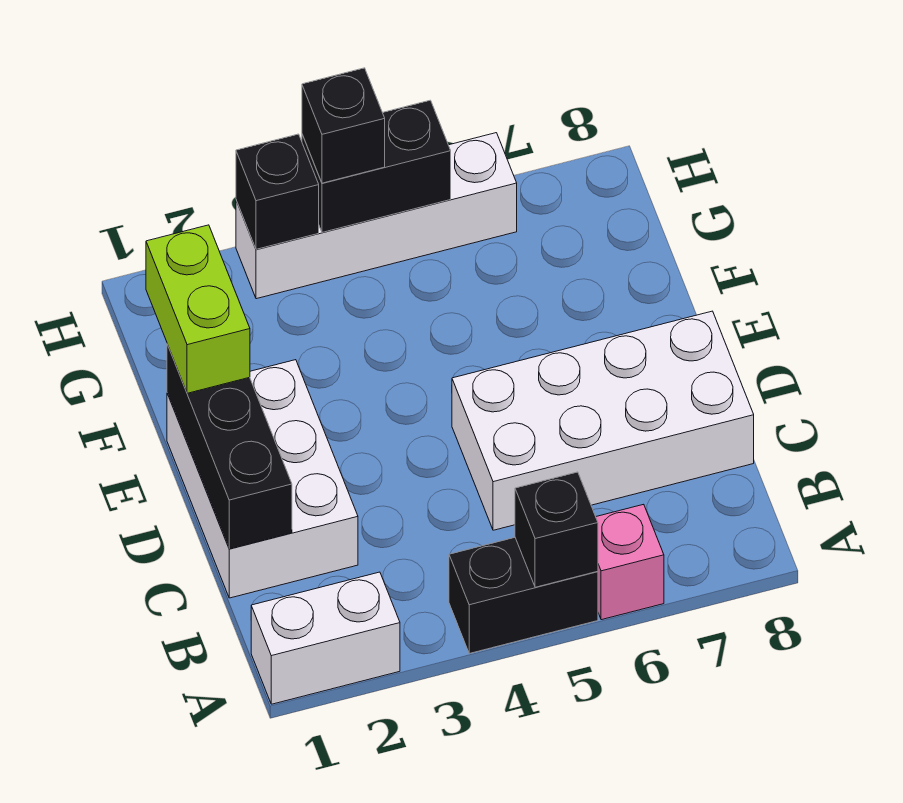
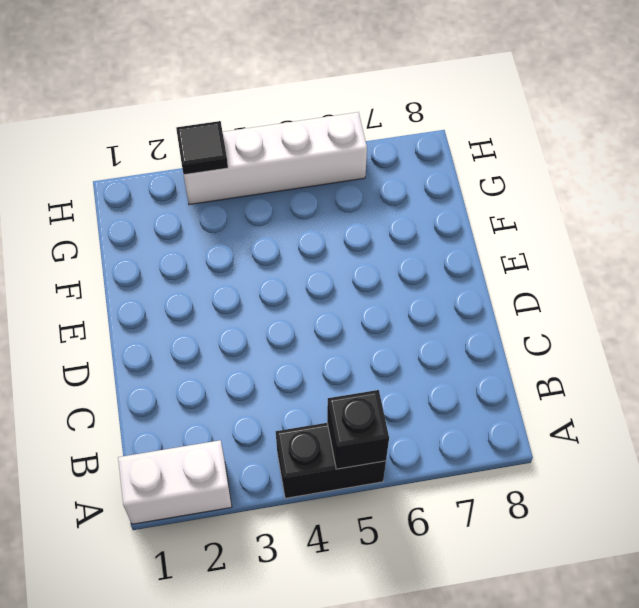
black 1x1 tile [176,121,228,175] -> black 1x1 brick [236,134,319,249]
none -> pink 1x1 brick [596,504,664,620]
none -> white 2x3 brick [167,360,358,598]
none -> white 2x4 brick [452,311,754,530]

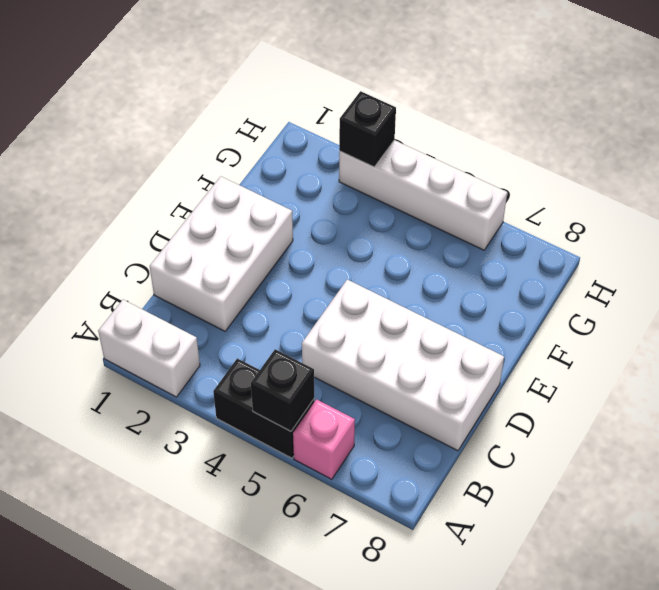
none -> black 1x3 brick [167,344,292,549]
none -> black 1x2 brick [302,100,451,232]
none -> lime 1x2 brick [146,225,250,393]

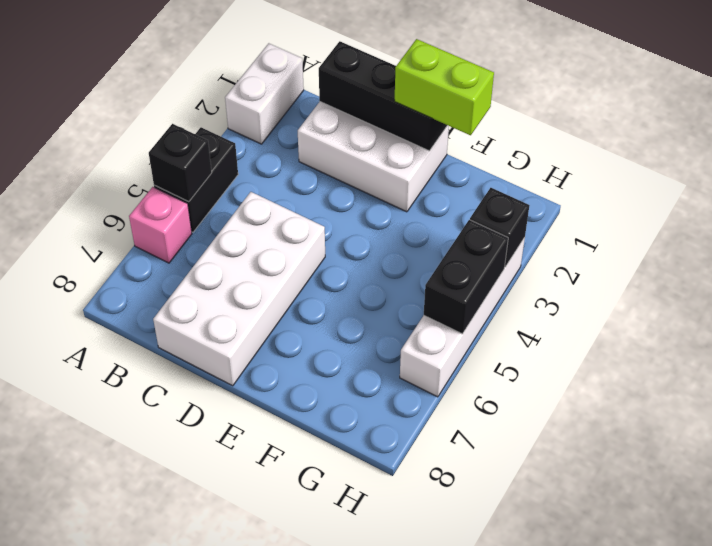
none -> black 1x1 brick [302,68,385,183]

